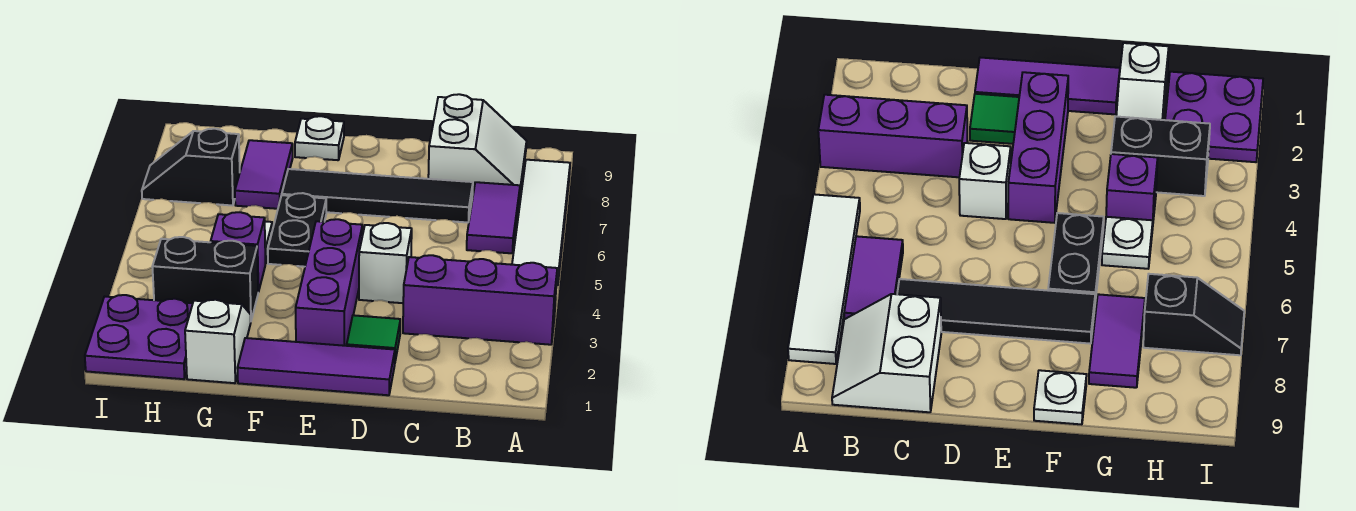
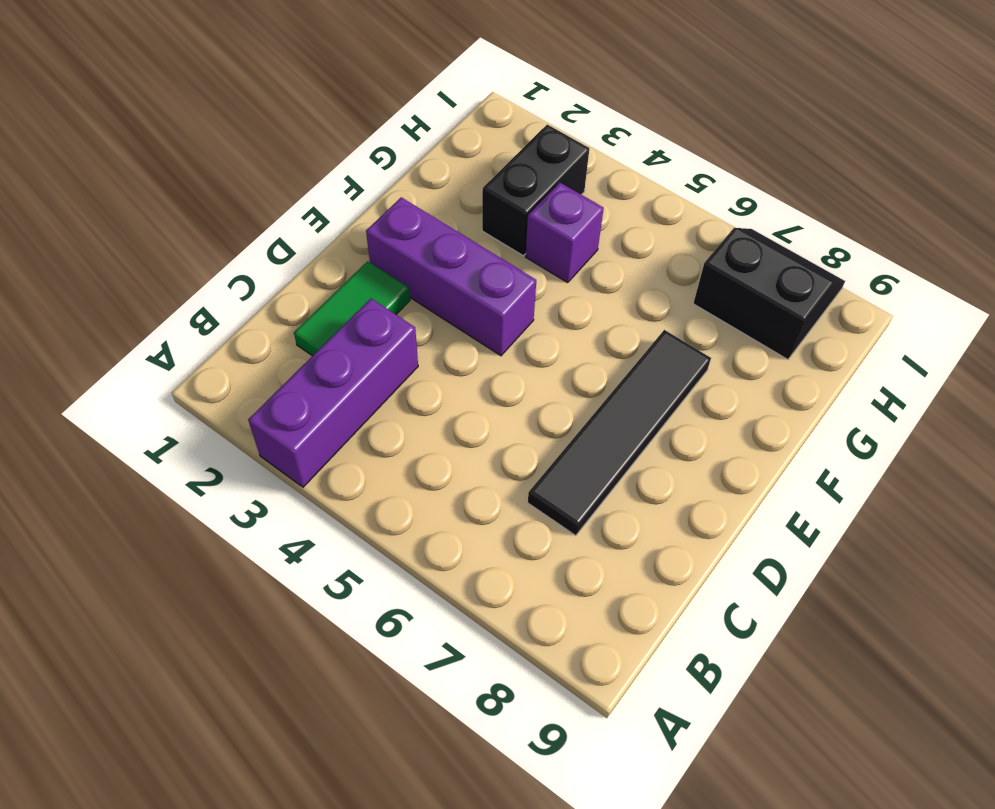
green 1x2 tile [294,261,410,356] -> green 1x1 tile [347,315,400,361]
black 2x2 slope [693,228,845,359] -> black 1x2 slope [142,129,240,206]
none -> white 1x4 tile [512,160,570,285]
none -> purple 1x2 tile [467,182,520,253]
none -> white 2x2 slope [428,94,526,196]

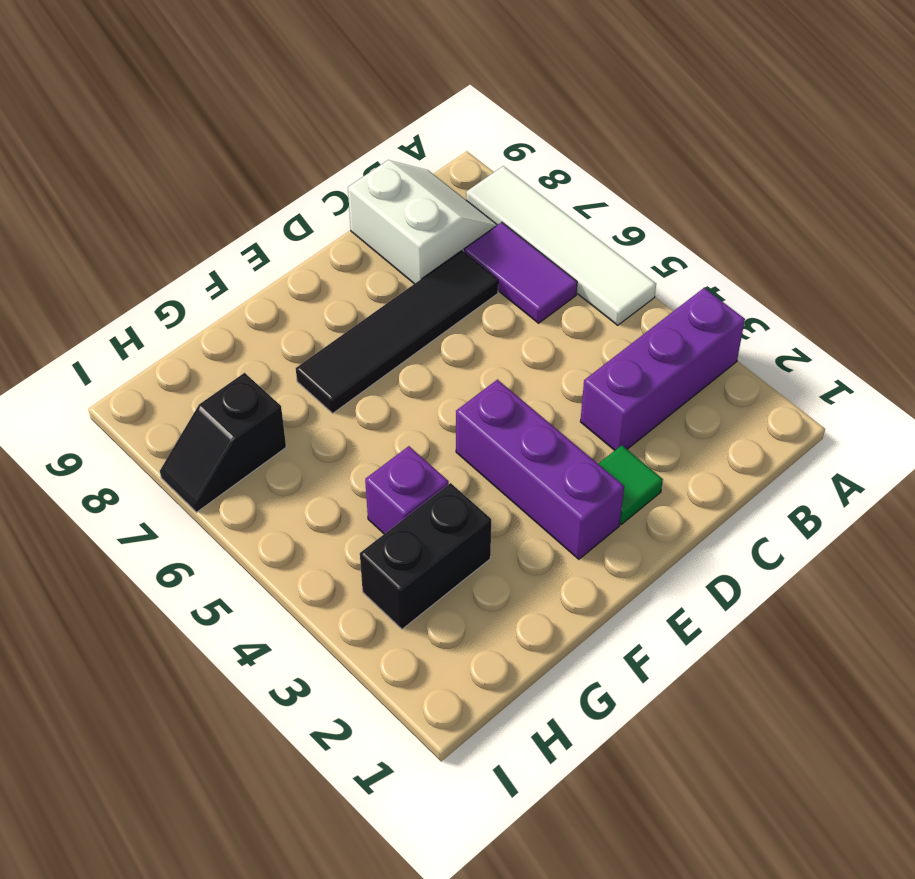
none -> purple 1x3 tile [237,338,395,395]
none -> white 1x1 brick [359,223,412,303]
none -> black 1x2 plate [268,193,326,267]

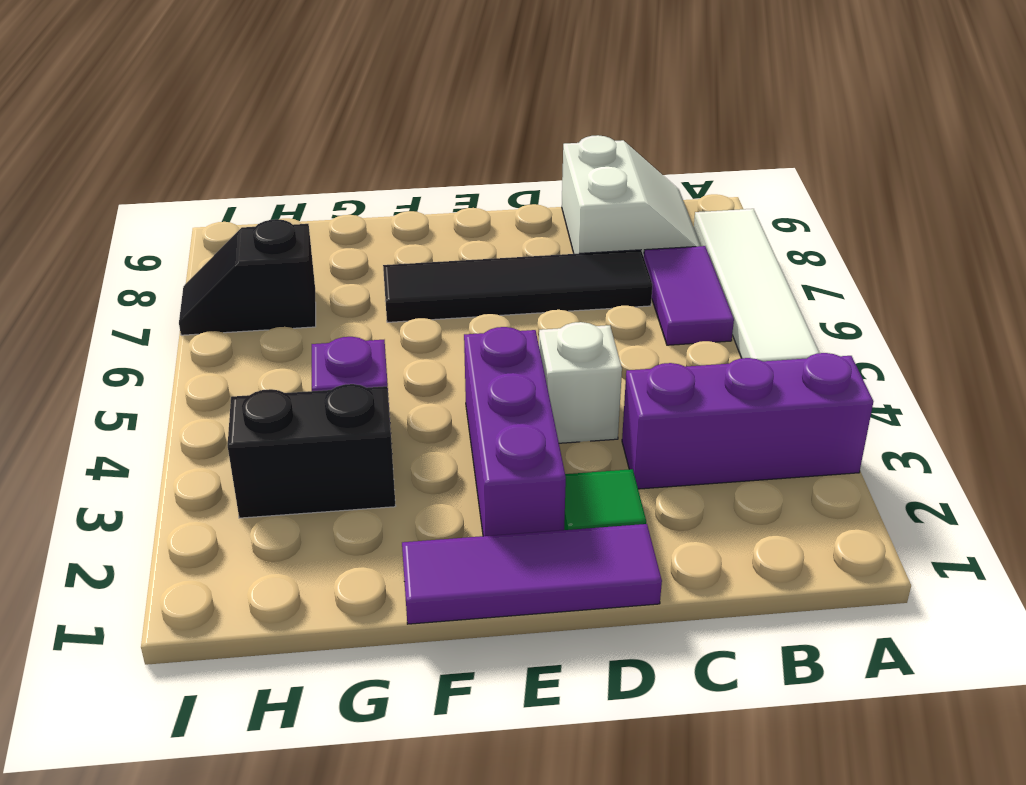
none -> black 1x2 plate [268,193,326,267]
none -> white 1x1 plate [295,116,344,160]
none -> white 1x2 slope [185,300,251,383]

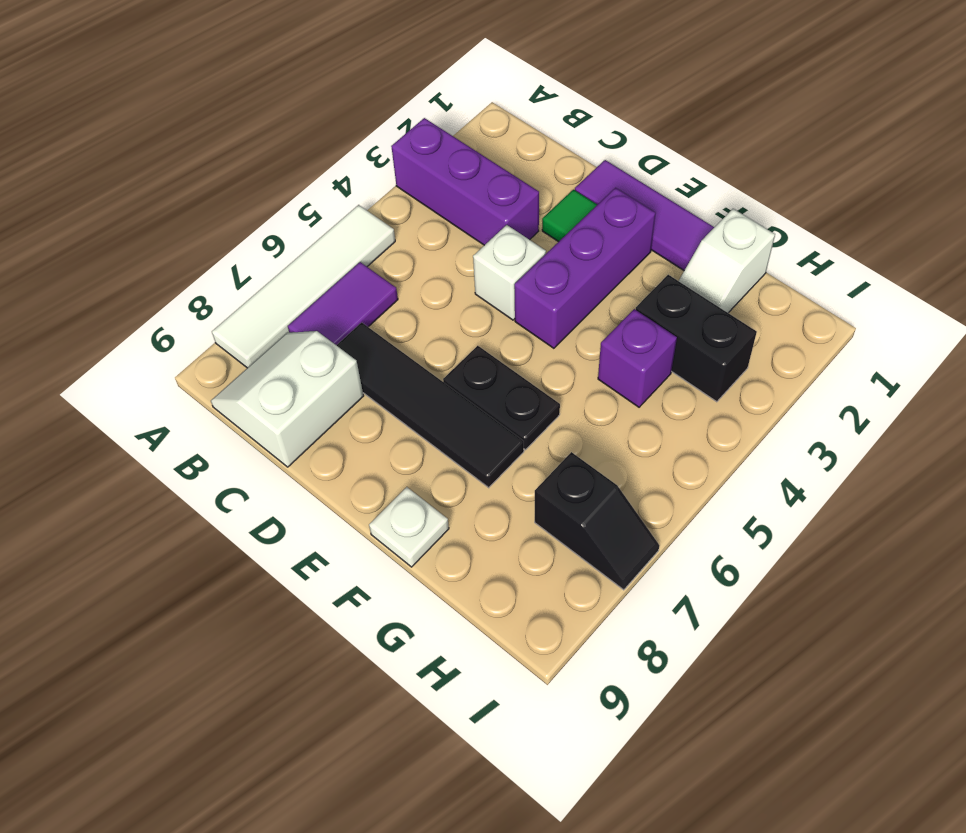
black 1x2 plate [443,346,560,450] -> black 1x2 plate turned to [268,193,326,267]
none -> white 1x1 plate [1102,217,1153,269]
none -> purple 1x2 tile [235,140,293,209]
none -> purple 2x2 plate [85,295,193,379]

